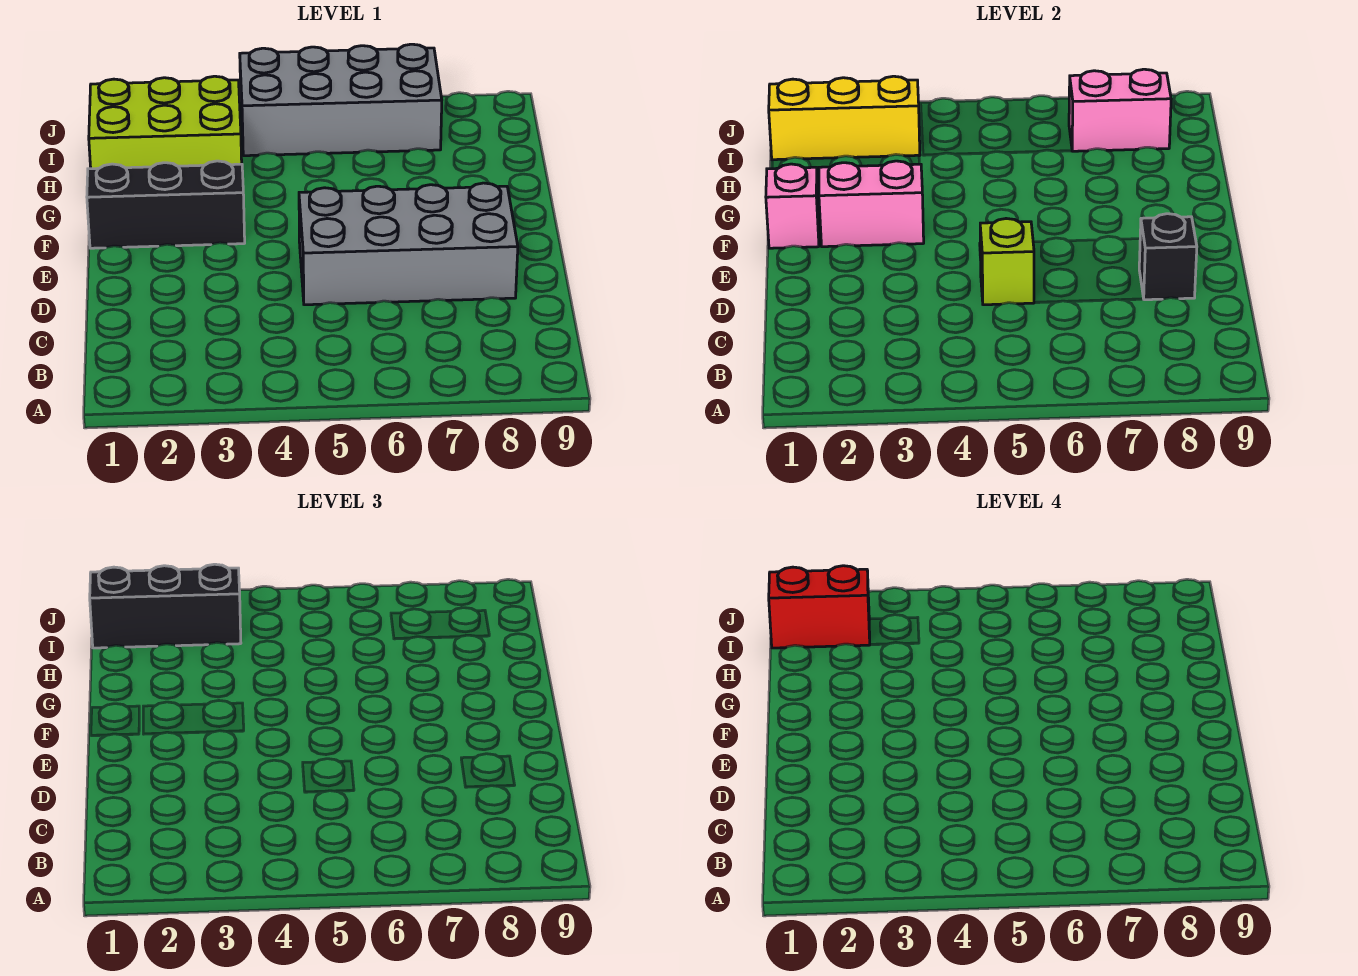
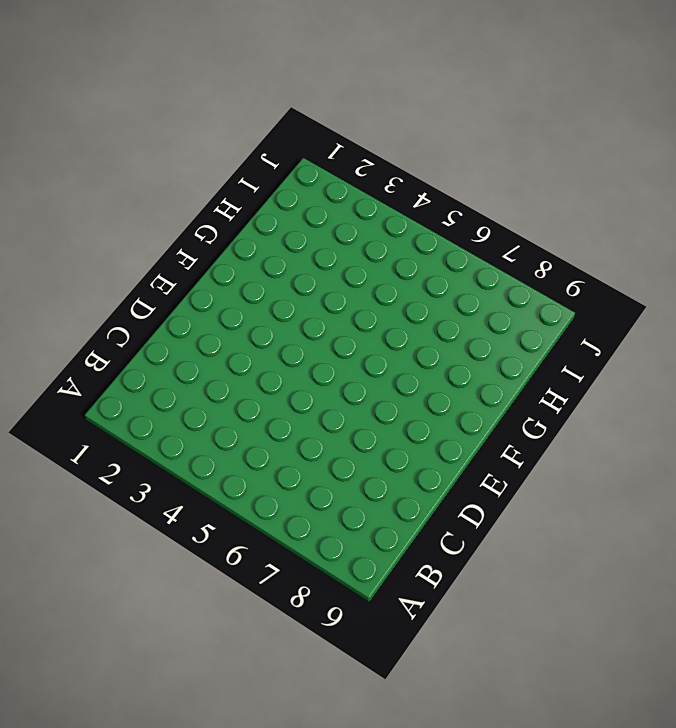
none -> grey 2x4 brick [299,183,518,305]
none -> black 1x3 brick [87,161,245,248]
none -> lime 2x3 brick [89,76,242,169]

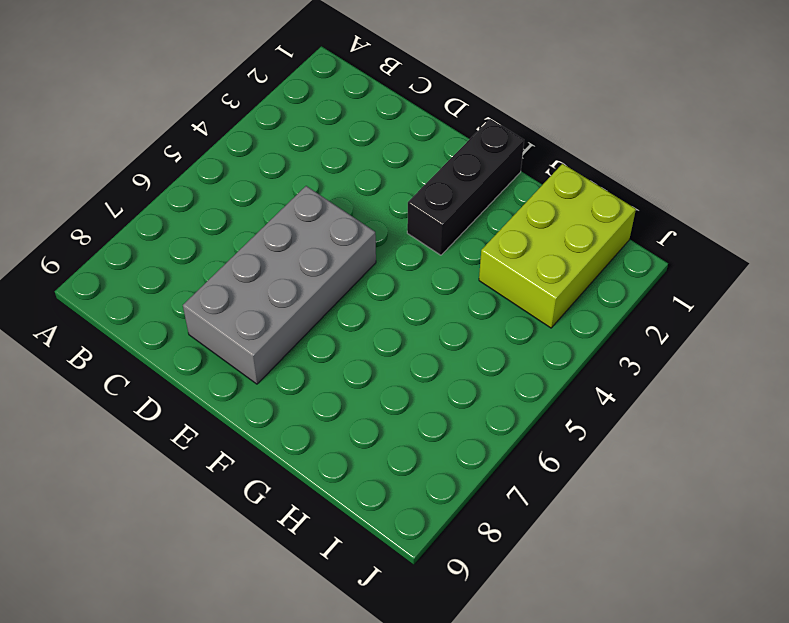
none -> grey 2x4 brick [240,44,442,156]
none -> lime 1x1 brick [980,219,1034,305]
none -> black 1x1 brick [1139,214,1197,300]

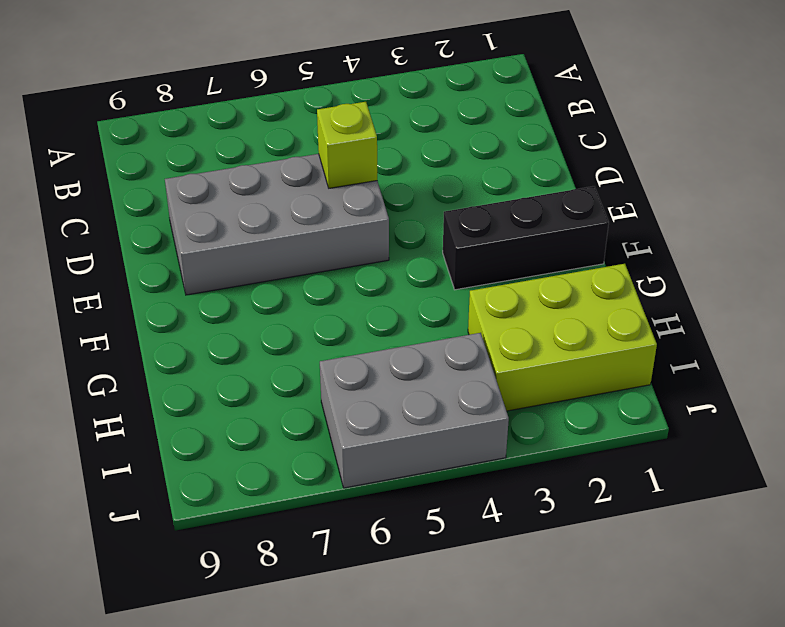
grey 2x3 brick [320,333,509,488] -> grey 2x4 brick [240,44,442,156]
none -> black 1x1 brick [1139,214,1197,300]
none -> pink 1x1 brick [766,164,819,248]
none -> pink 1x2 brick [819,161,924,247]

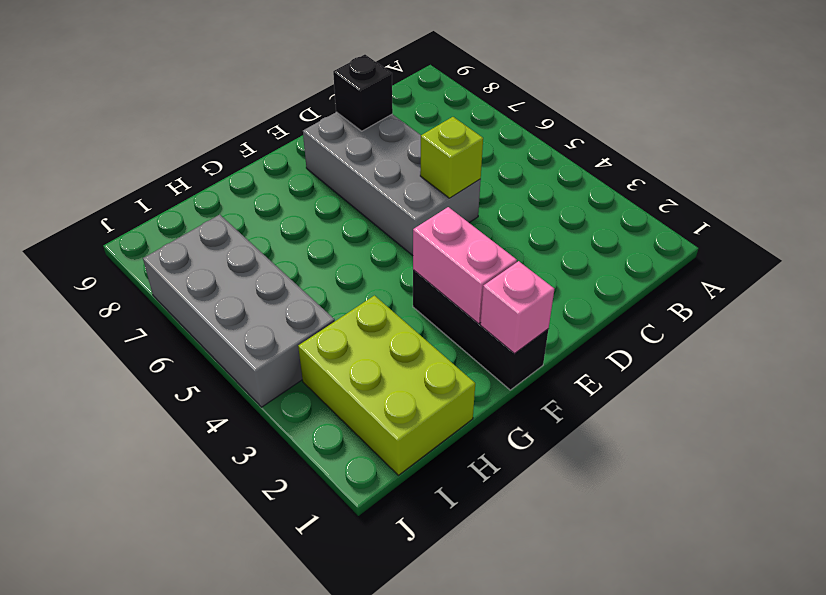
none -> yellow 1x3 brick [769,76,920,160]
none -> pink 1x2 brick [1069,69,1171,151]
none -> black 1x3 brick [90,564,241,648]

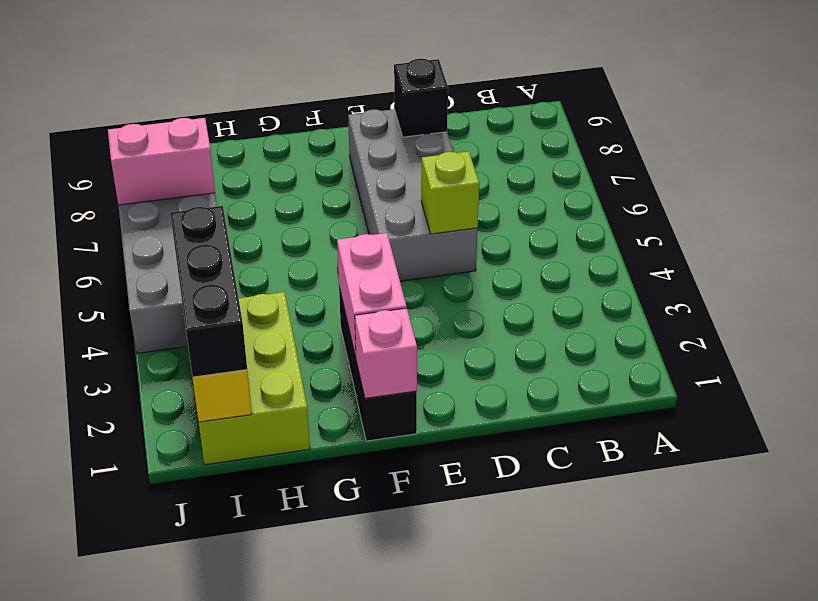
pink 1x2 brick [108,118,215,205] -> pink 1x2 brick turned to [1069,69,1171,151]
none -> red 1x2 brick [769,566,870,648]

